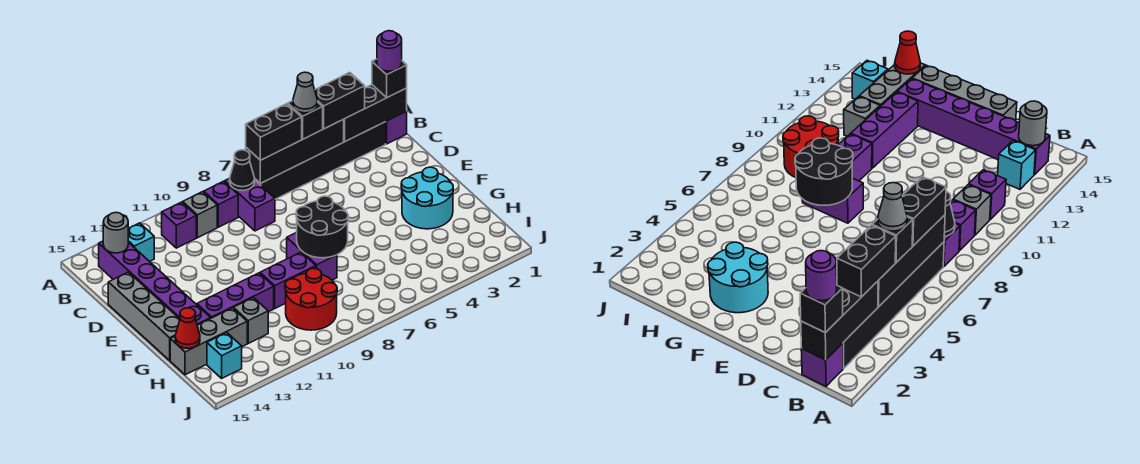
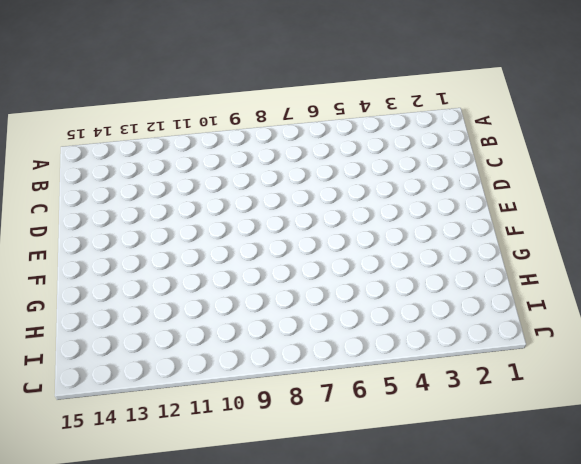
none -> purple 1x1 brick [386,111,407,144]
none -> black 1x6 brick [255,122,386,199]
none -> purple 1x2 brick [225,178,275,231]

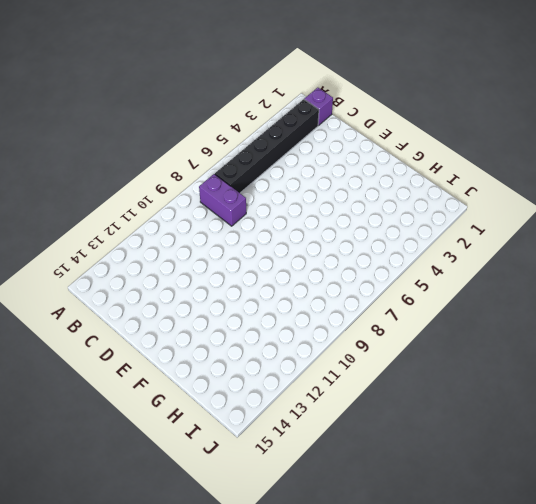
none -> purple 1x1 brick [204,181,238,227]
none -> grey 1x1 brick [182,192,217,238]
none -> purple 1x1 brick [162,202,196,248]

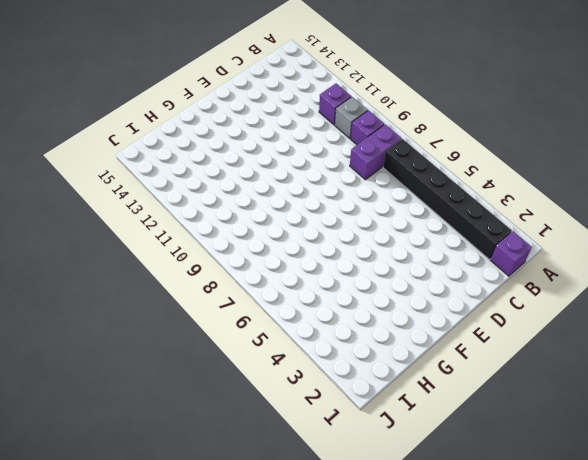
none -> cyan 1x1 brick [128,223,154,262]
none -> purple 1x6 brick [99,241,211,325]
none -> grey 1x4 brick [108,272,180,360]

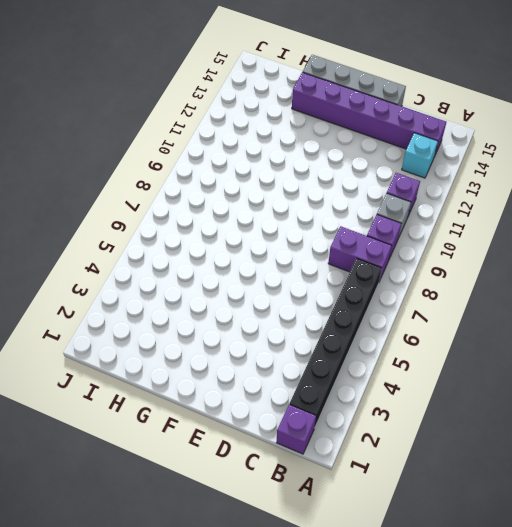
none -> cyan 2x2 round brick [401,167,453,229]
none -> purple 1x2 brick [287,232,337,280]
none -> purple 1x2 brick [260,252,316,308]

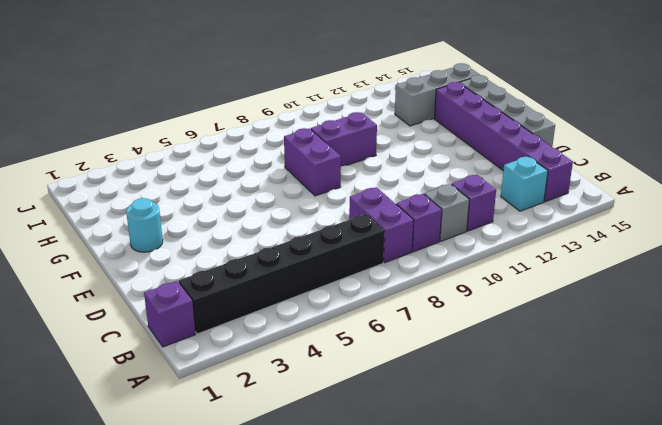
cyan 1x1 round brick [126,198,163,252] -> cyan 2x2 round brick [401,167,453,229]
none -> purple 1x3 brick [197,273,274,318]
none -> red 2x2 round brick [285,269,337,330]
none -> grey 1x1 brick [233,298,268,343]

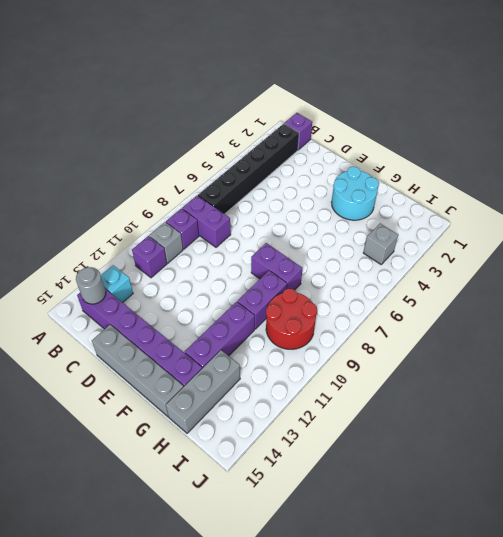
grey 1x1 brick [363,224,398,264] -> grey 1x1 brick moved to [233,298,268,343]
none -> cyan 1x1 brick [207,333,242,378]
none -> black 1x3 brick [344,85,407,141]
none -> black 1x4 brick [246,119,344,183]

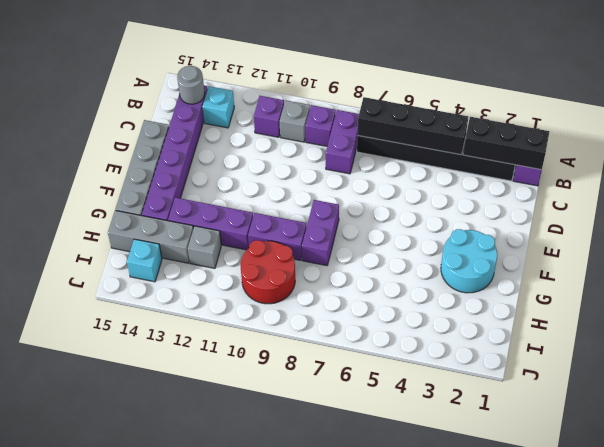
none -> black 1x1 cone [230,150,255,191]
none -> black 2x2 round brick [296,196,348,258]
none -> red 1x1 cone [175,308,200,348]

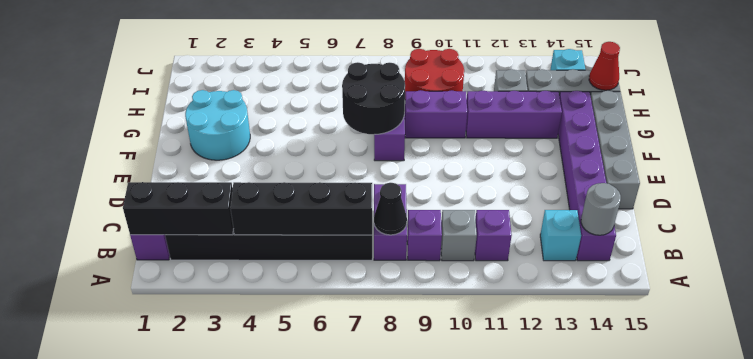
none -> black 1x1 brick [372,59,407,97]
none -> black 1x2 brick [315,73,365,129]
none -> black 1x1 brick [288,101,323,139]

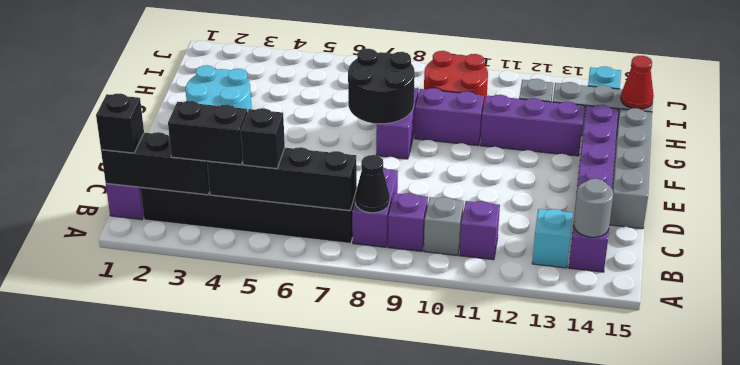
none -> black 1x2 brick [246,104,302,160]
none -> purple 1x1 round brick [377,31,402,71]
none -> grey 1x1 cone [293,72,318,113]

